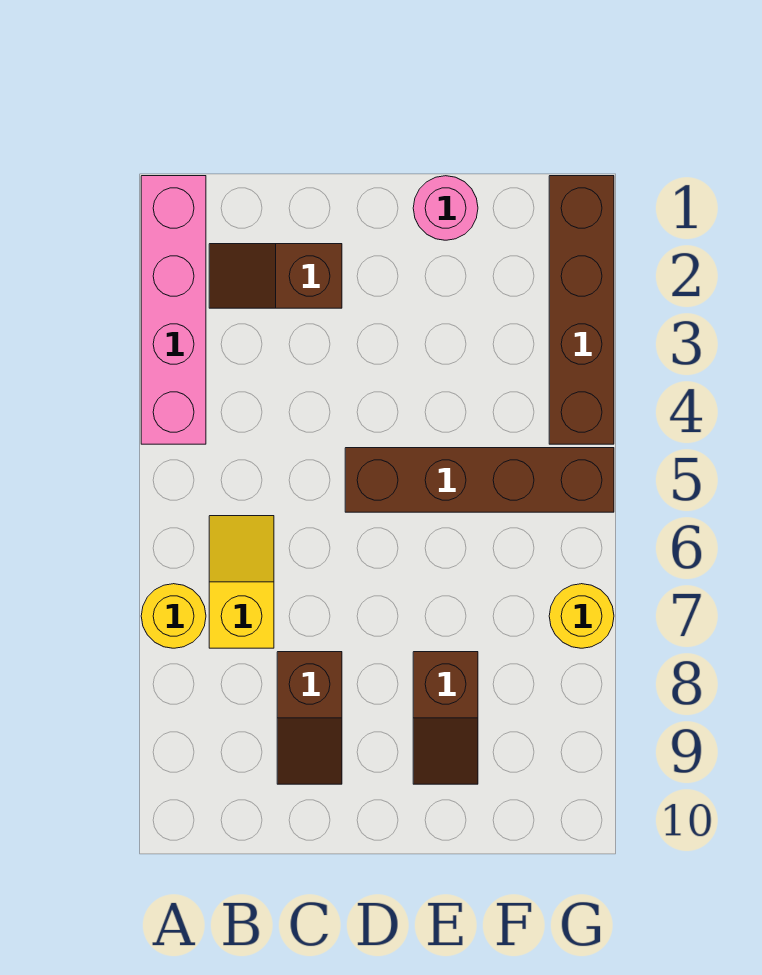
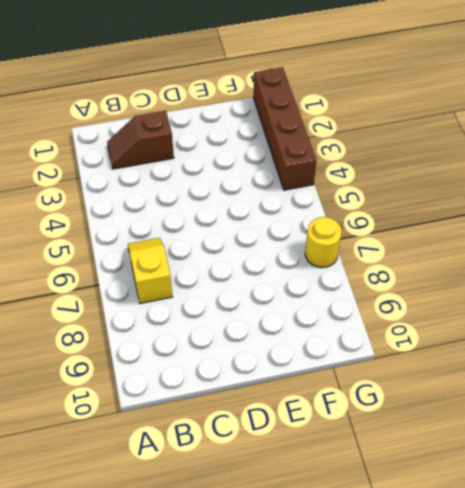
none -> pink 1x4 brick [141,176,206,444]
none -> yellow 1x1 round brick [141,584,206,648]

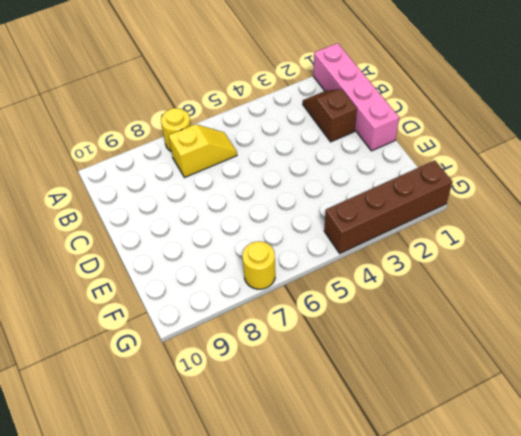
pink 1x4 brick [313,43,399,151] -> pink 1x4 brick turned to [141,176,206,444]
none -> brown 1x2 slope [277,652,342,784]
none -> brown 1x4 brick [345,448,614,512]

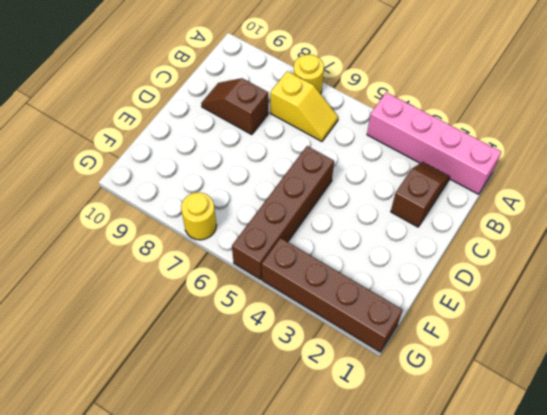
none -> pink 1x1 round brick [413,176,478,240]
none -> brown 1x2 slope [413,652,478,784]

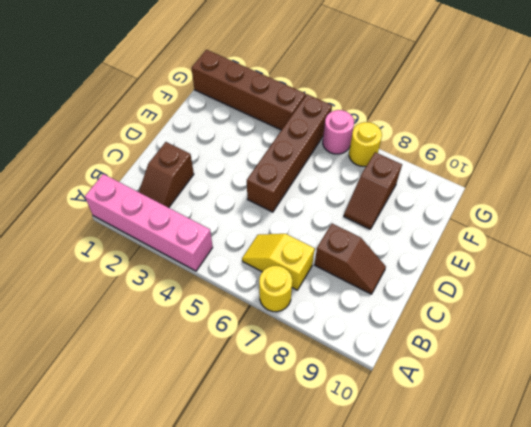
brown 1x2 slope [344,152,402,229] -> brown 1x2 slope turned to [413,652,478,784]
pink 1x1 round brick [323,110,354,154] -> pink 1x1 round brick moved to [413,176,478,240]

